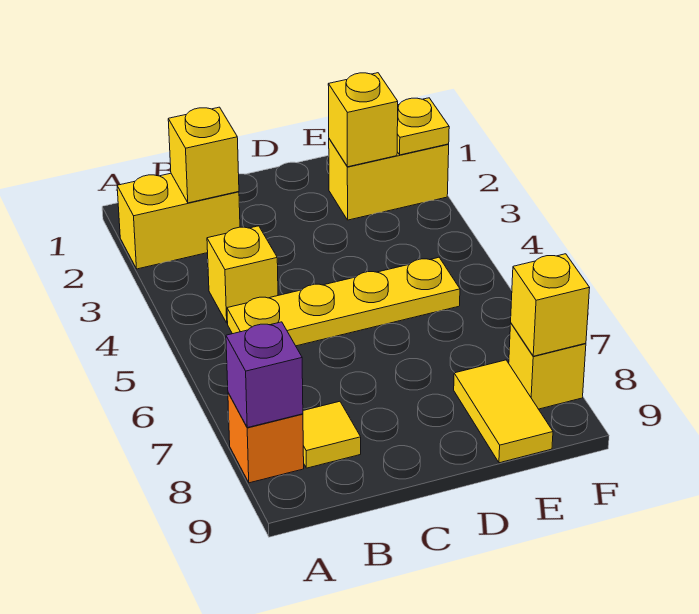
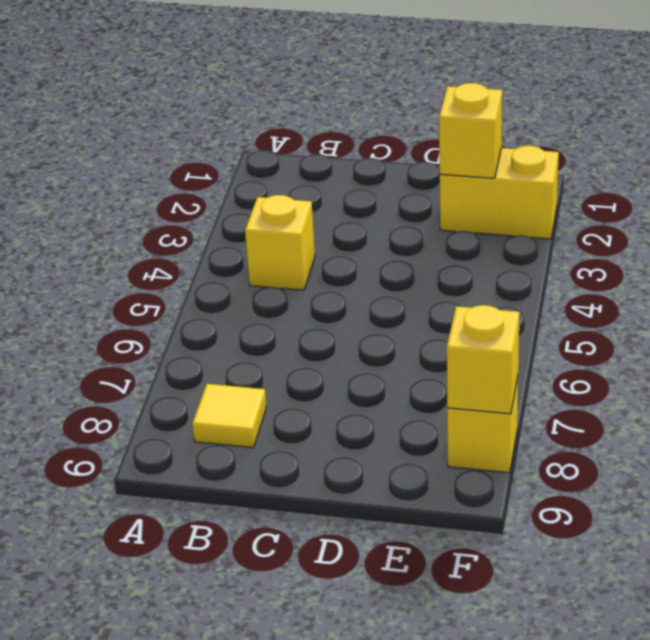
none -> yellow 1x2 brick [117,173,240,269]
none -> orange 1x1 brick [228,393,304,483]
none -> yellow 1x4 plate [227,257,460,346]

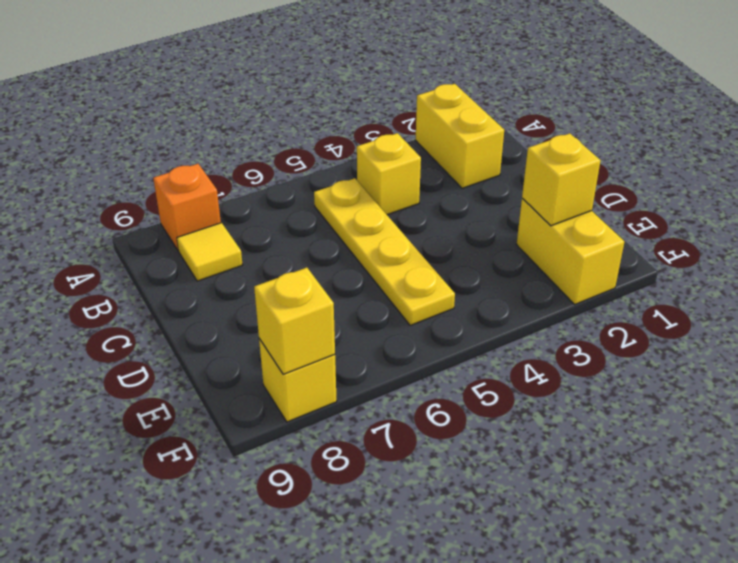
none -> yellow 1x2 tile [454,360,553,463]
none -> purple 1x1 brick [226,322,303,428]
none -> yellow 1x1 brick [168,107,239,203]

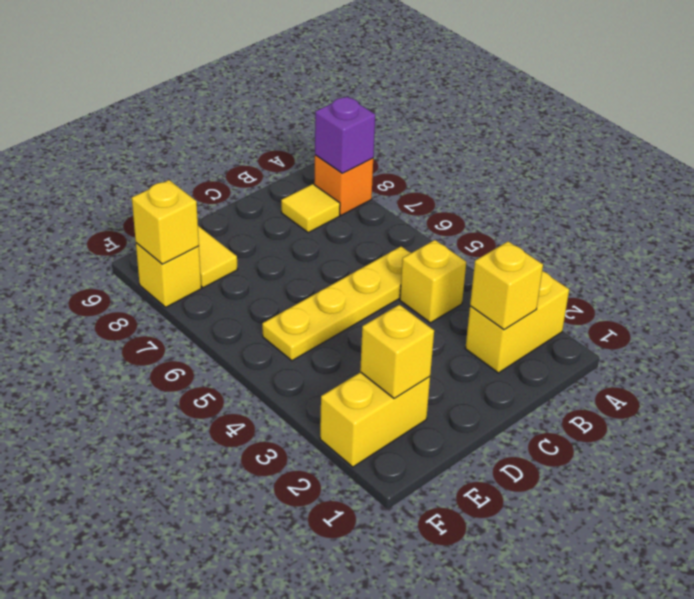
none -> yellow 1x1 plate [397,98,449,155]

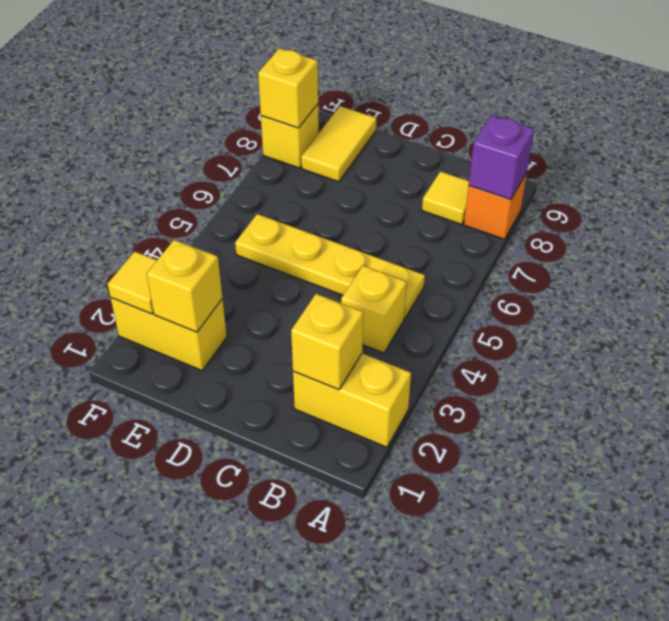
yellow 1x1 tile [108,252,157,314] -> yellow 1x1 plate [397,98,449,155]

